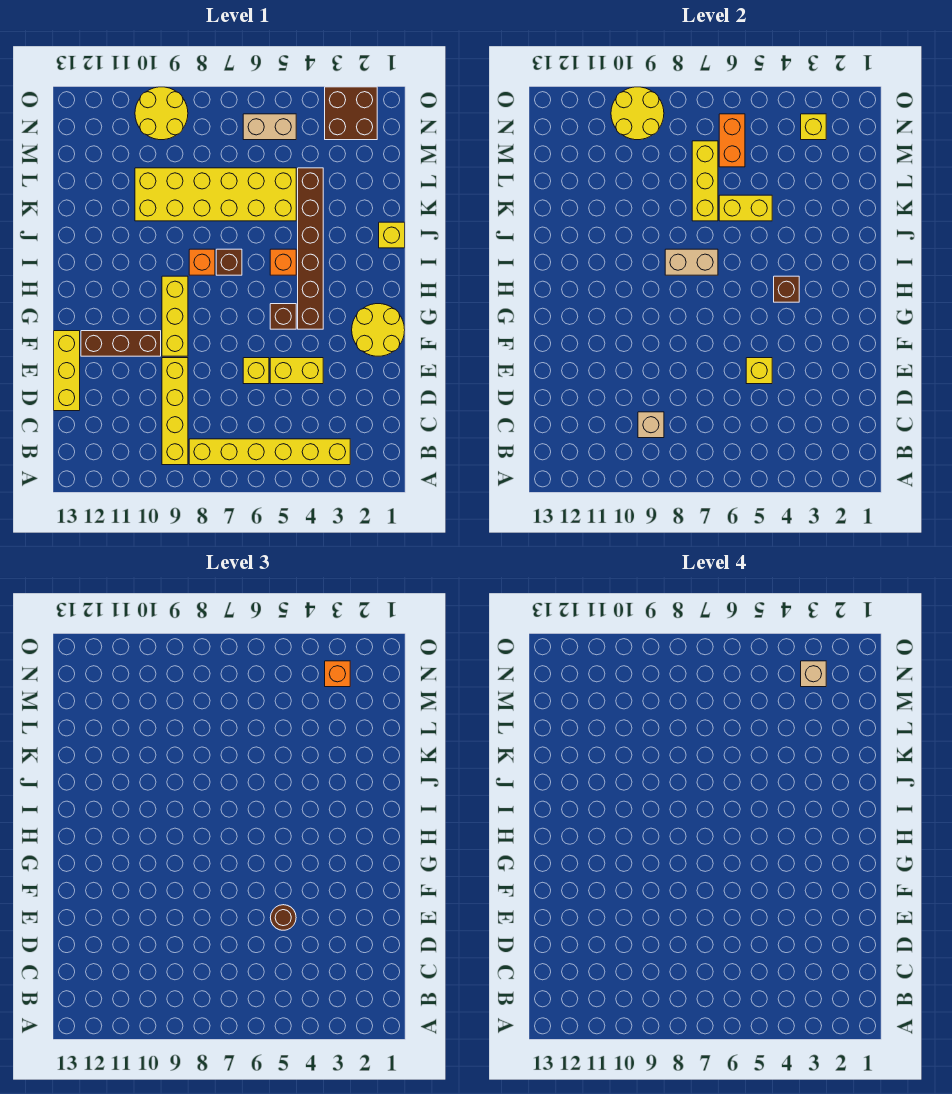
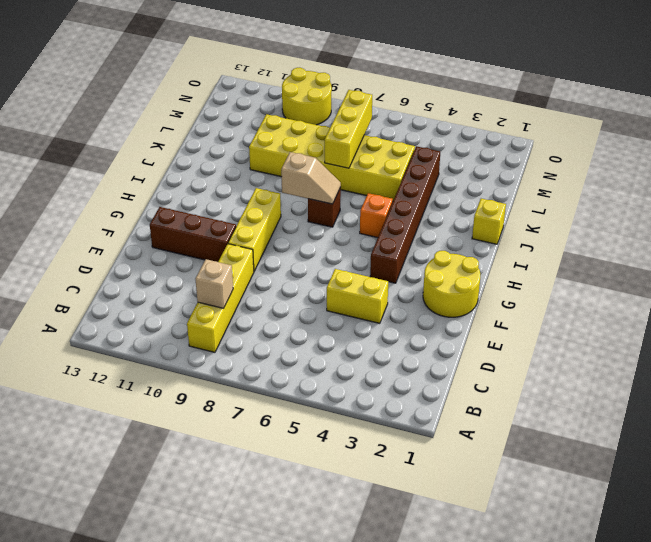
tan 1x2 slope [281,152,341,204] -> tan 1x2 brick [665,249,718,275]
none -> yellow 1x6 brick [189,439,350,465]
none -> yellow 1x3 brick [54,331,80,411]
none -> yellow 1x1 brick [243,358,269,384]
none -> brown 1x1 brick [270,304,296,329]

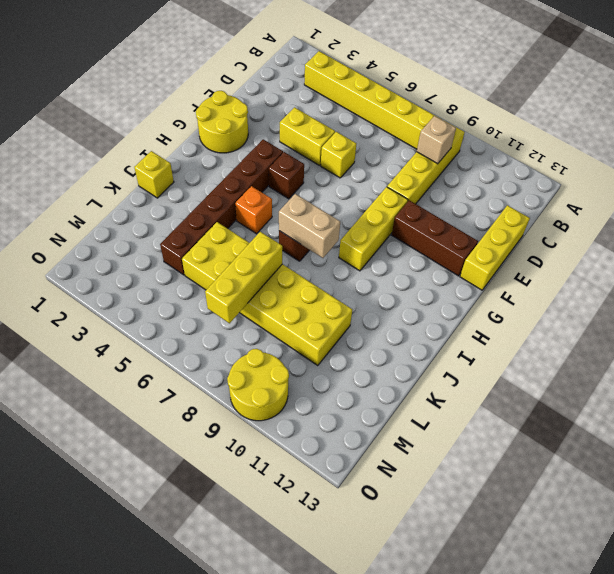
none -> orange 1x1 brick [189,249,215,275]
none -> brown 2x2 brick [325,87,377,140]
none -> tan 1x2 brick [243,114,296,140]
none -> yellow 1x1 brick [746,358,772,384]

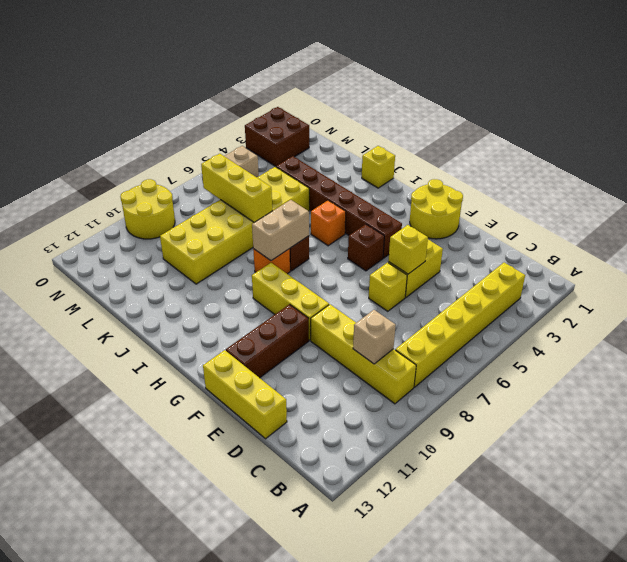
none -> brown 1x1 brick [774,276,799,302]
none -> yellow 1x2 brick [719,195,772,221]
none -> orange 1x2 brick [719,114,745,167]
none -> yellow 1x1 brick [801,114,826,140]

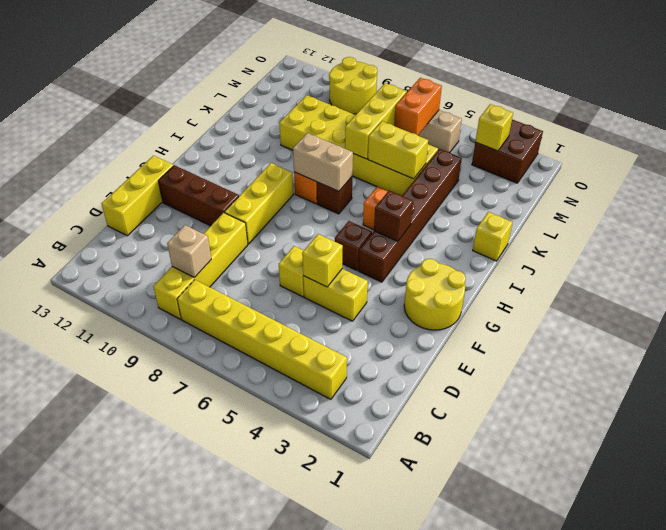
none -> yellow 2x2 round brick [611,87,664,140]
none -> brown 1x1 round brick [270,905,296,930]
none -> orange 1x1 brick [325,661,350,687]
none -> tan 1x1 brick [801,661,826,687]

